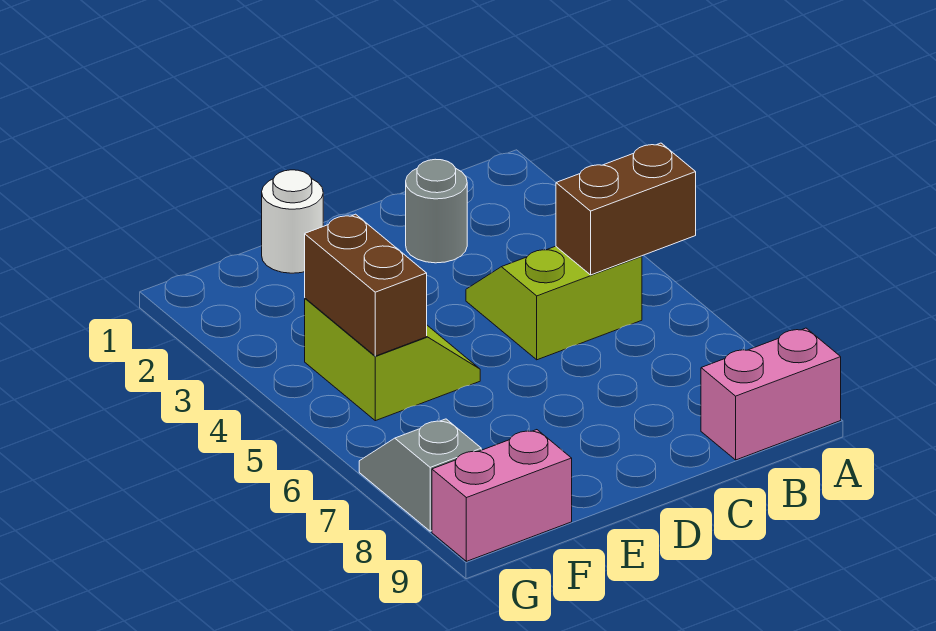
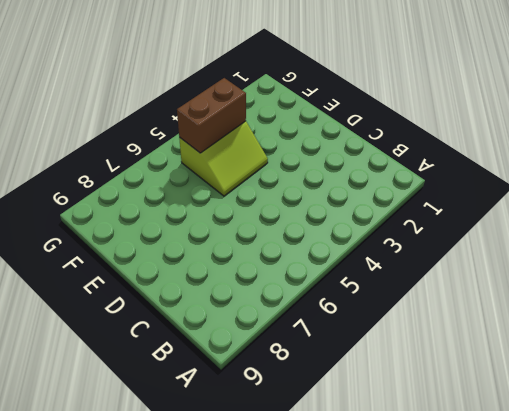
none -> pink 1x2 brick [701,328,841,460]
none -> lime 2x2 slope [466,246,642,360]

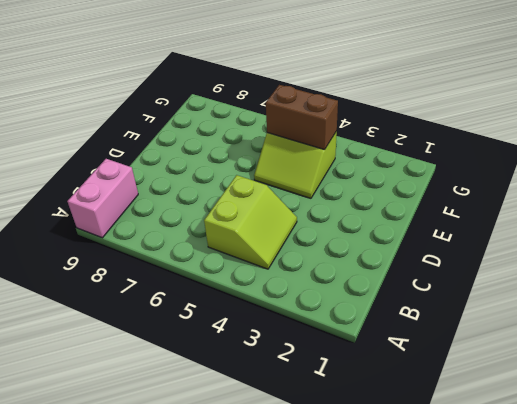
none -> grey 1x1 round brick [406,159,467,263]
none -> white 1x1 round brick [262,170,323,273]

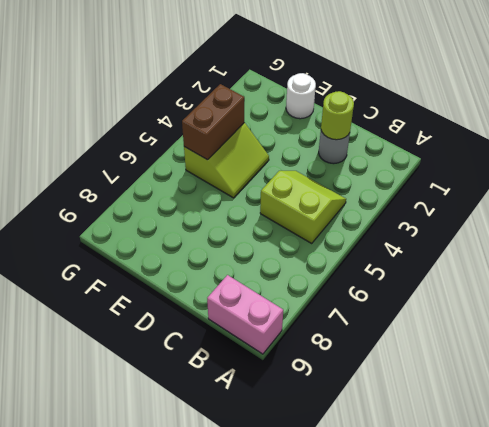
lime 1x1 round brick [321,91,354,140] -> none
none -> pink 1x2 brick [432,430,572,561]
none -> grey 1x2 slope [359,419,481,531]

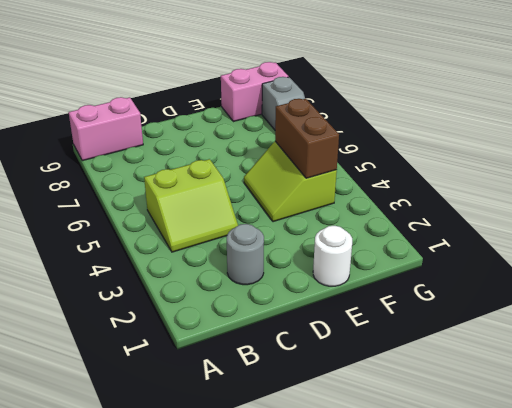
none -> brown 1x2 brick [556,143,696,275]

